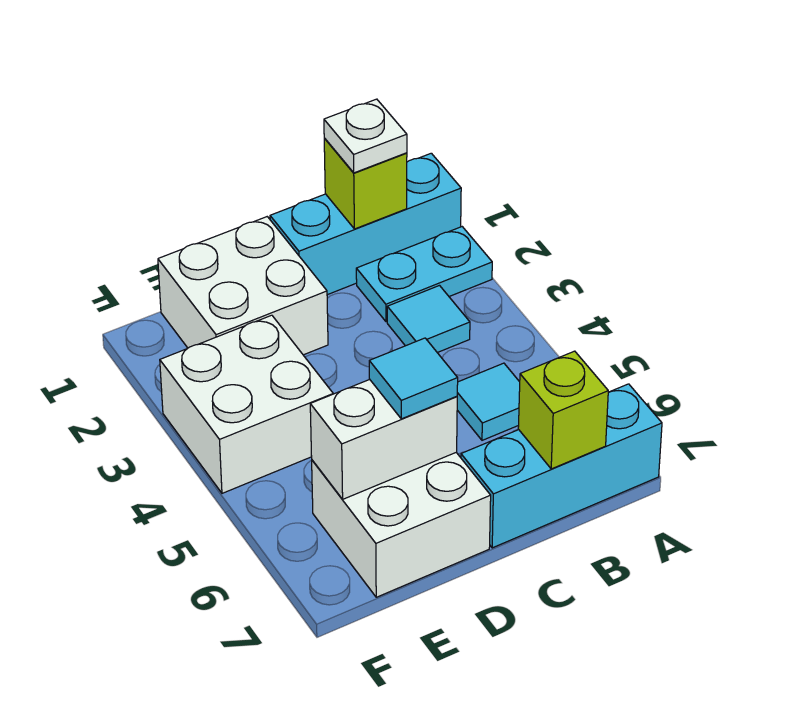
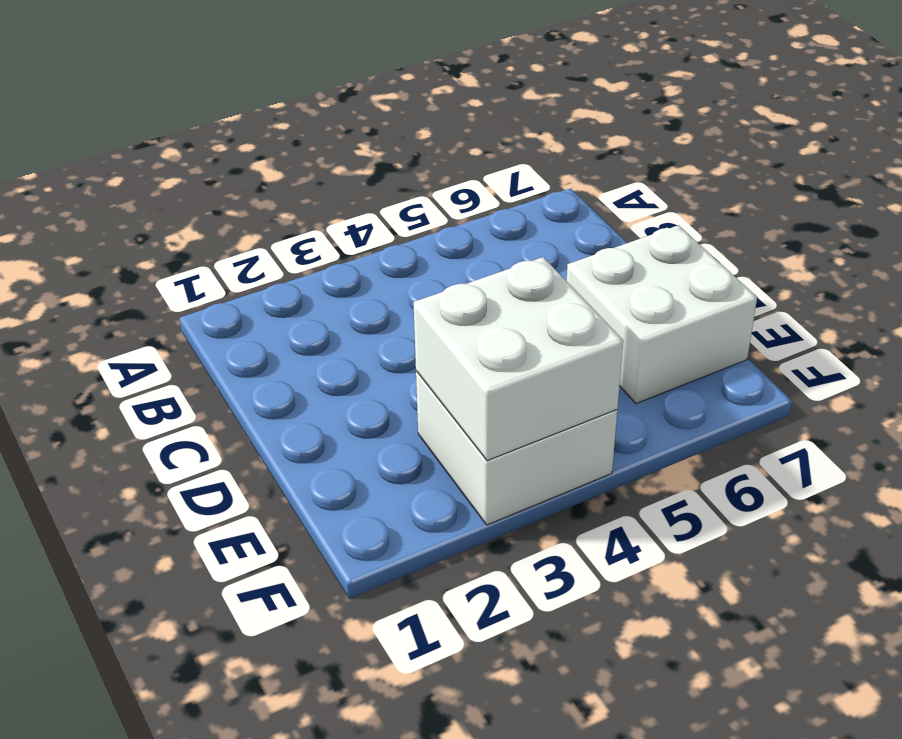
white 2x2 brick [414,257,623,461] -> white 2x2 brick moved to [158,217,328,355]
none -> cyan 1x3 brick [270,153,461,295]
none -> cyan 1x2 plate [356,227,492,322]
none -> cyan 1x3 brick [461,384,662,548]

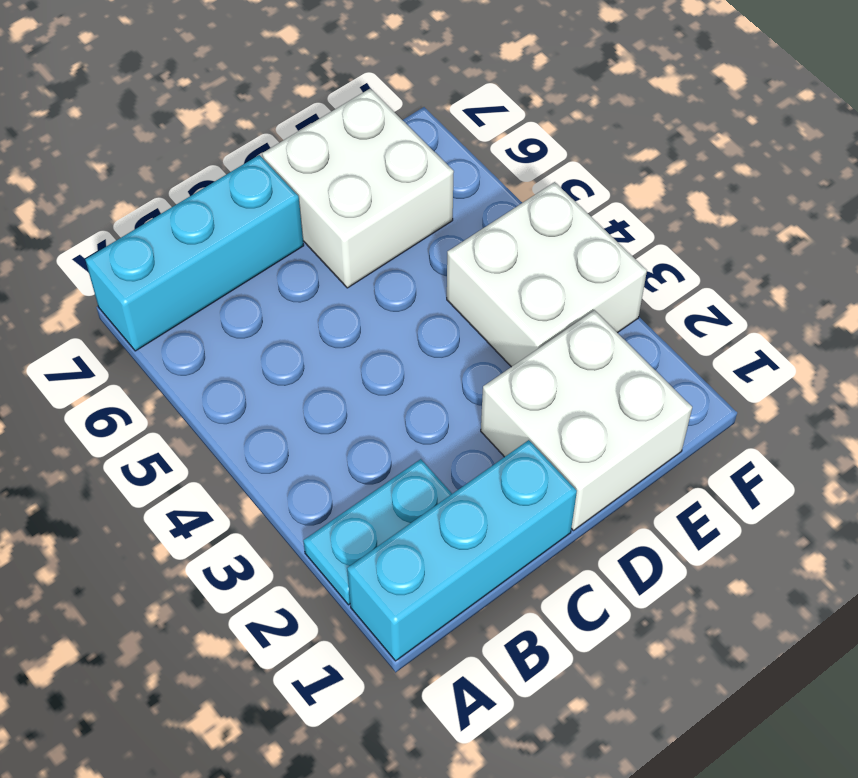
none -> cyan 1x1 tile [387,286,470,353]
none -> cyan 1x1 tile [457,363,520,440]
none -> lime 1x1 brick [324,138,407,229]

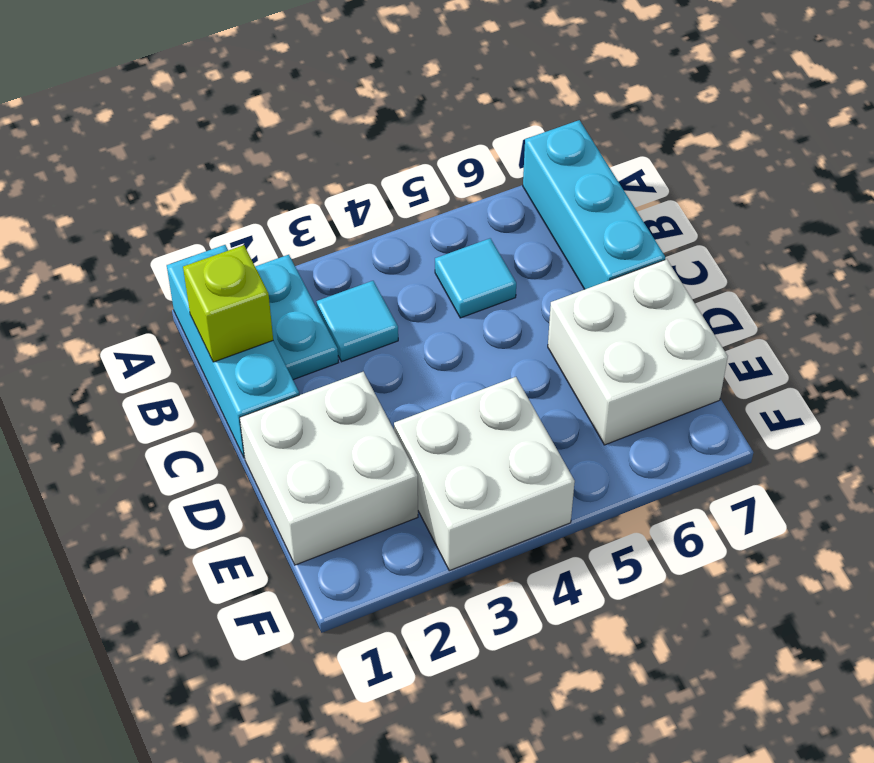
none -> lime 1x1 brick [518,351,608,469]
none -> white 1x2 brick [310,379,457,499]
none -> white 1x1 plate [324,99,407,173]

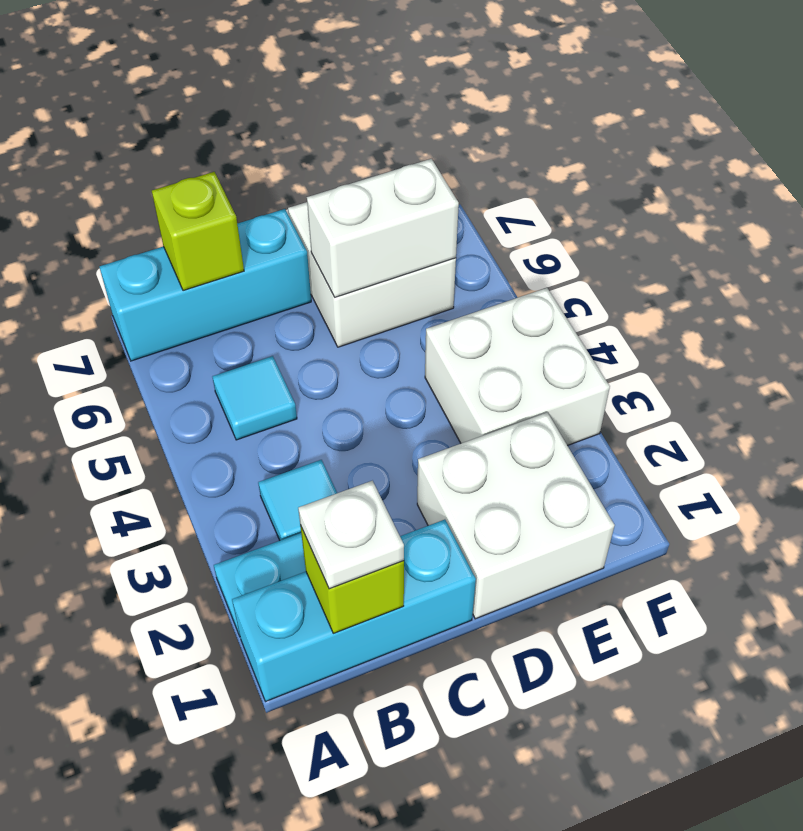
none -> cyan 1x1 tile [369,338,458,419]

